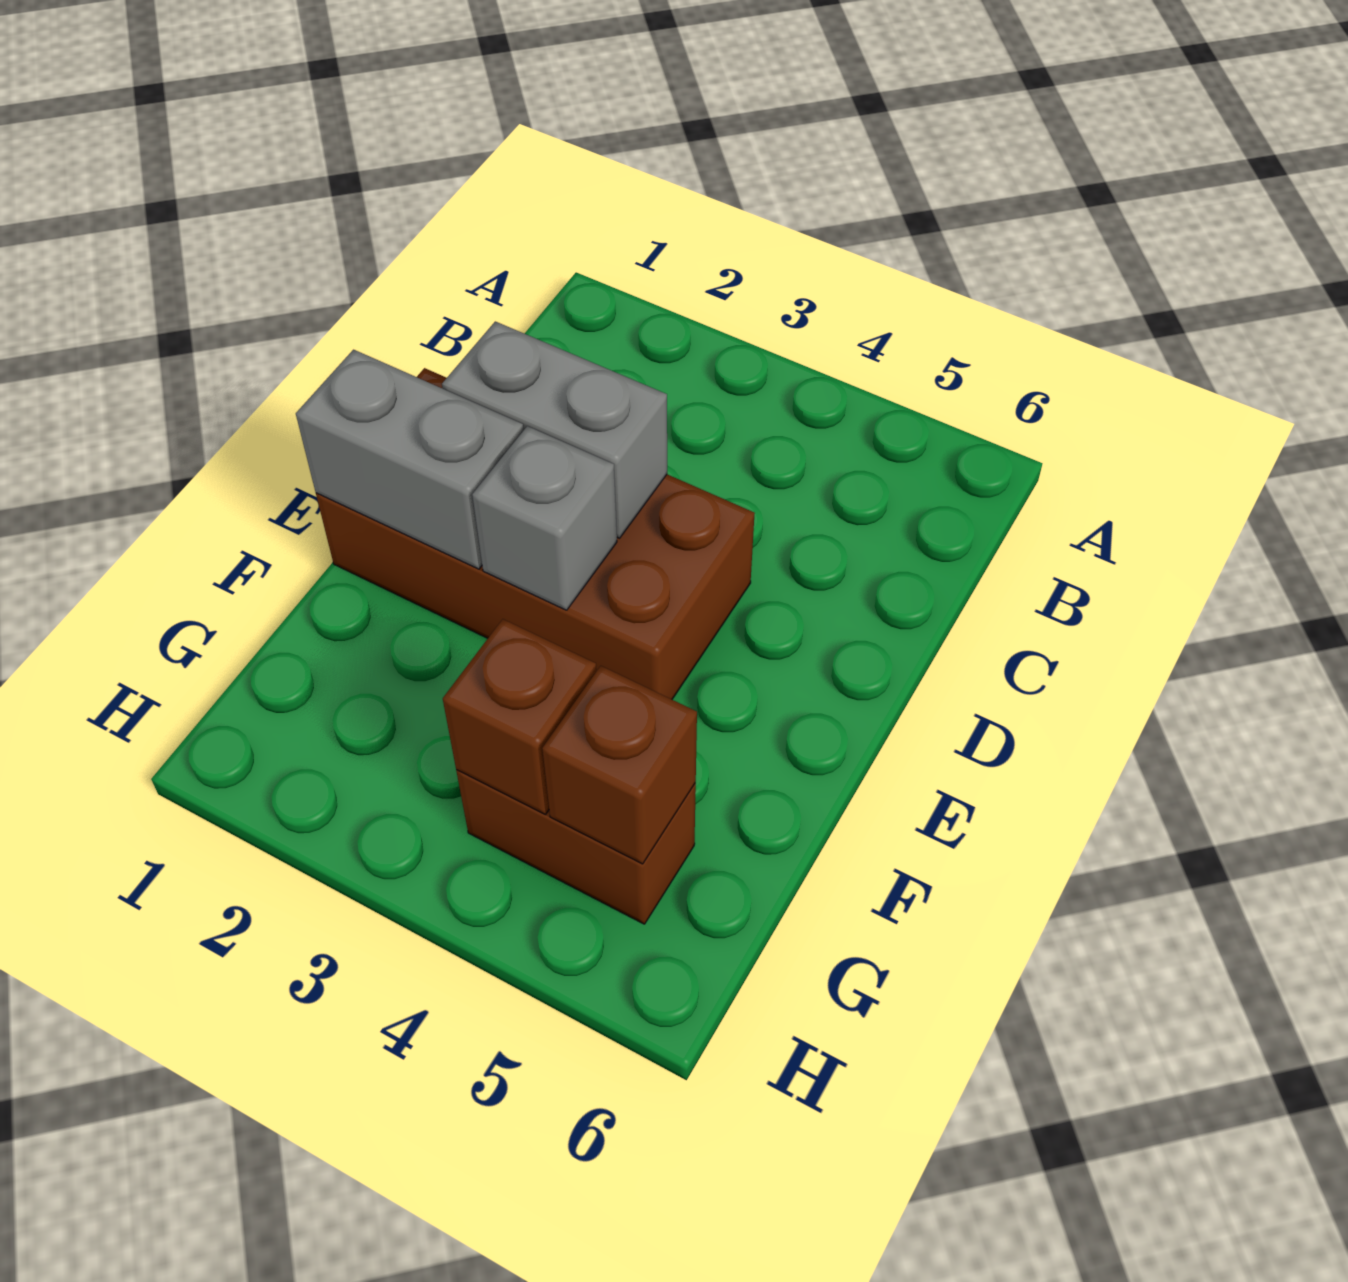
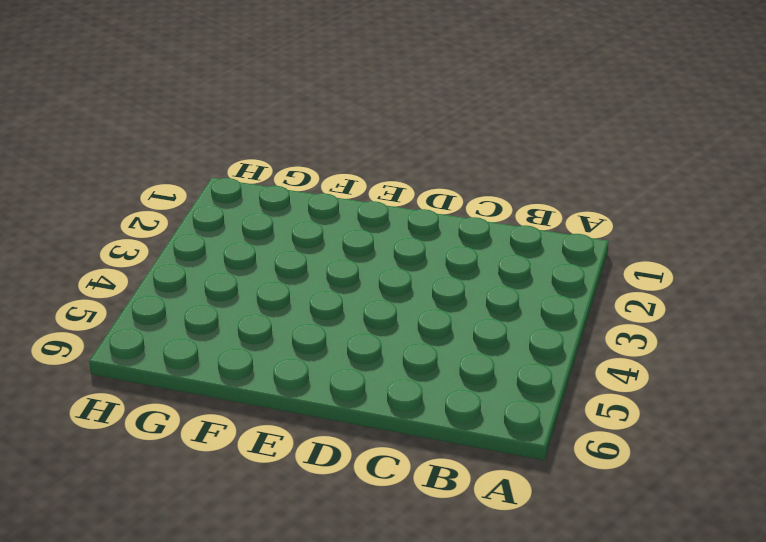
none -> brown 2x4 brick [316,368,755,699]
none -> brown 1x2 brick [456,770,696,924]

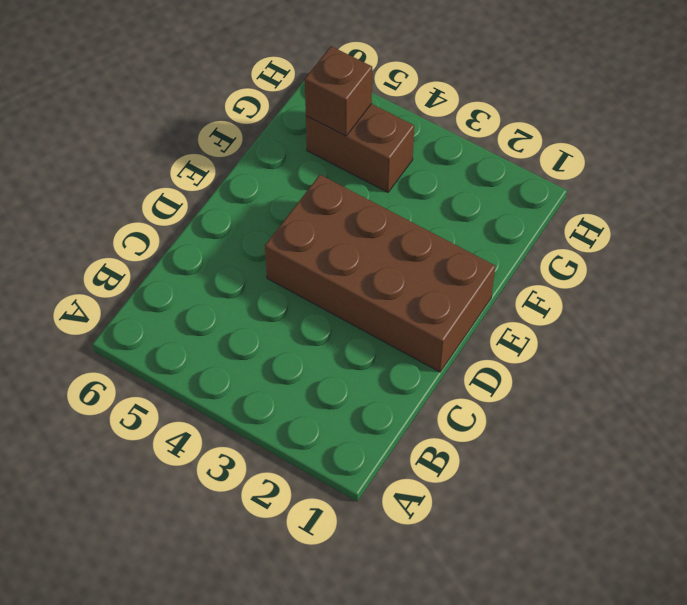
none -> grey 1x2 brick [442,321,667,538]
none -> grey 1x2 brick [296,350,524,569]

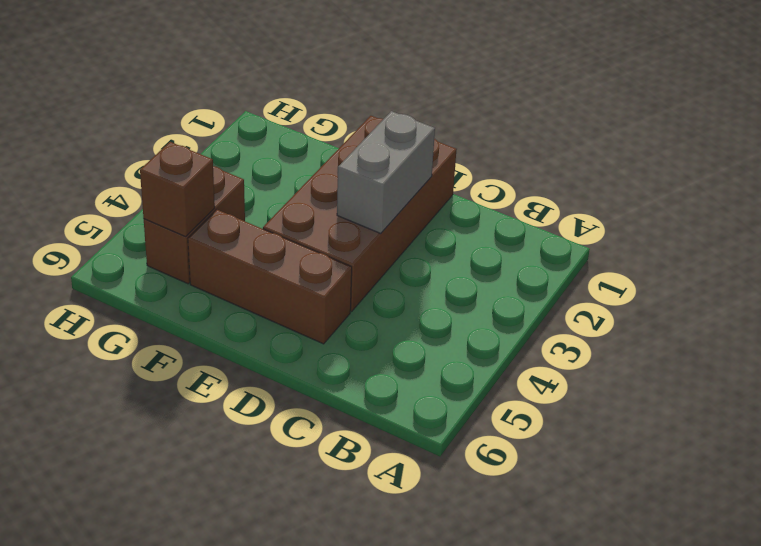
brown 1x3 brick [188,210,352,344] -> none
none -> grey 1x2 brick [296,350,524,569]
none -> grey 1x1 brick [472,426,617,610]

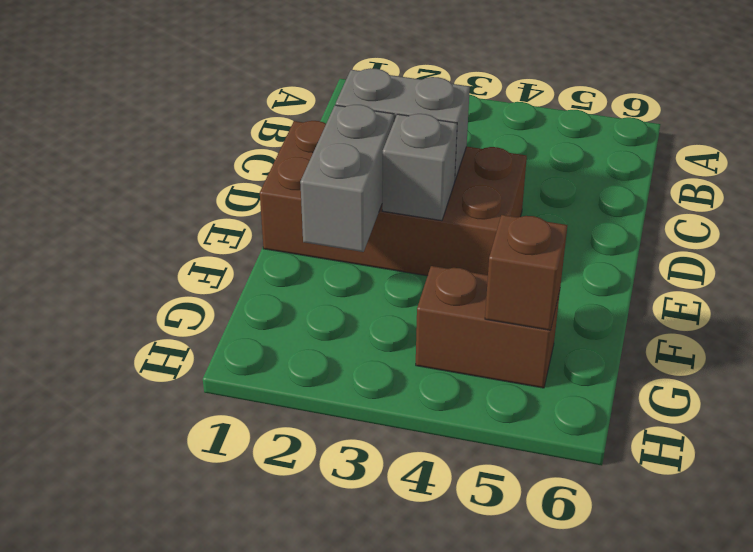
grey 1x2 brick [300,105,394,252] -> grey 1x2 brick turned to [296,350,524,569]
none -> brown 1x1 brick [443,619,596,815]

